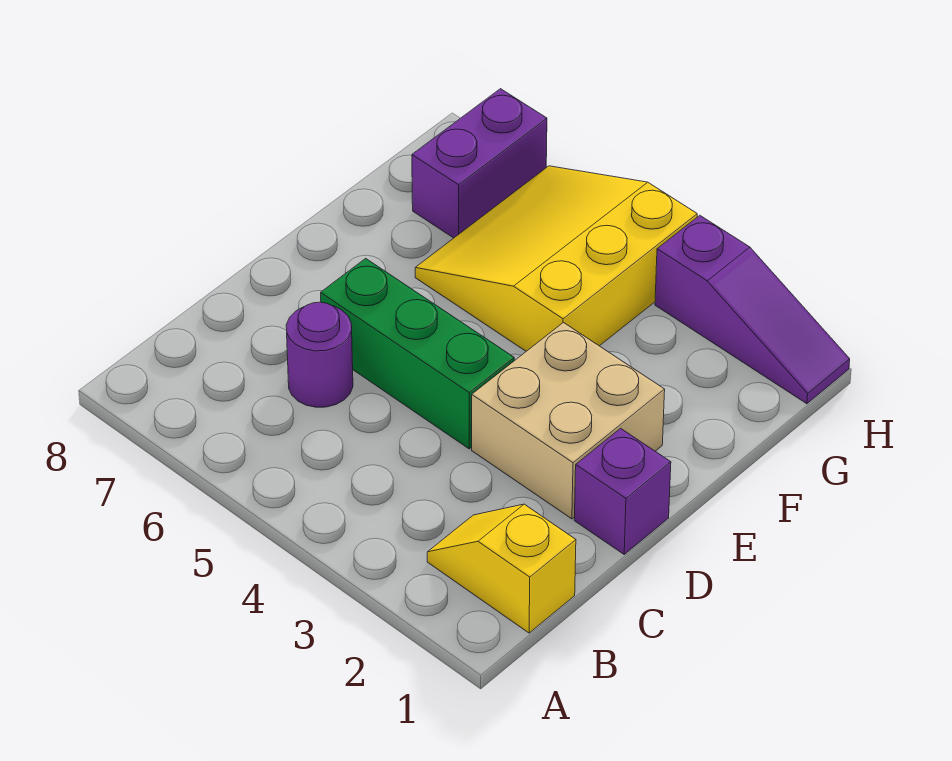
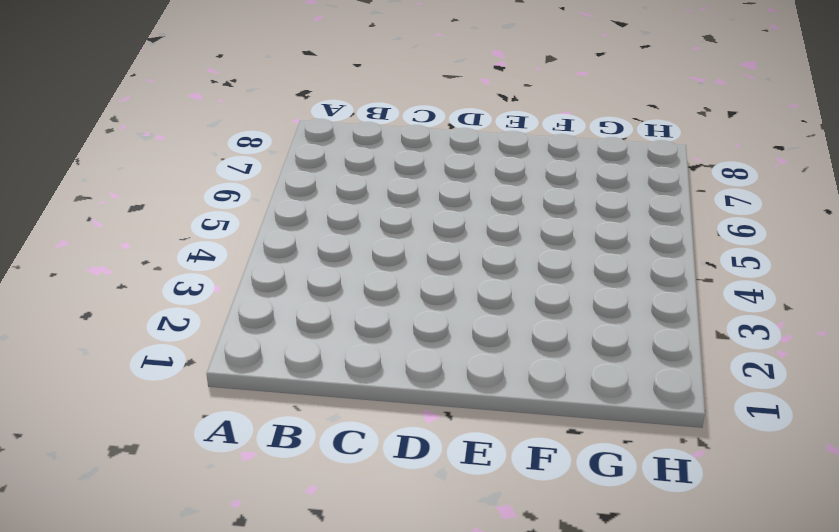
none -> yellow 1x2 slope [427,504,576,633]
none -> purple 1x1 round brick [286,302,353,407]

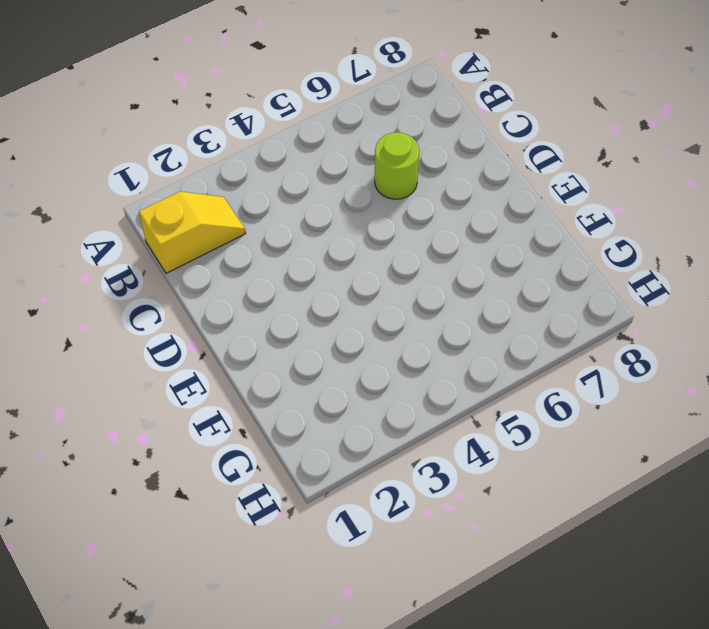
lime 1x1 round brick [375,132,419,199] -> purple 1x1 round brick [286,302,353,407]
none -> purple 1x1 brick [574,428,671,554]
none -> tan 2x2 brick [472,323,665,519]

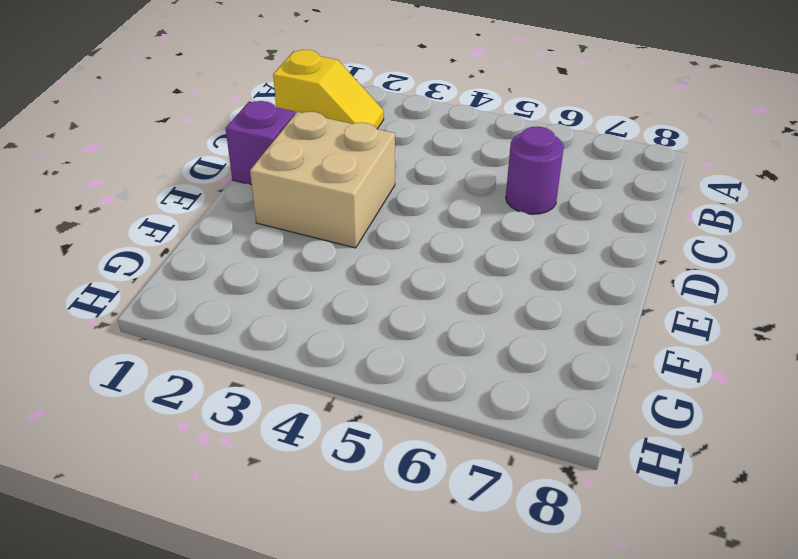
none -> green 1x3 brick [321,258,514,449]
none -> yellow 3x3 slope [415,166,697,351]

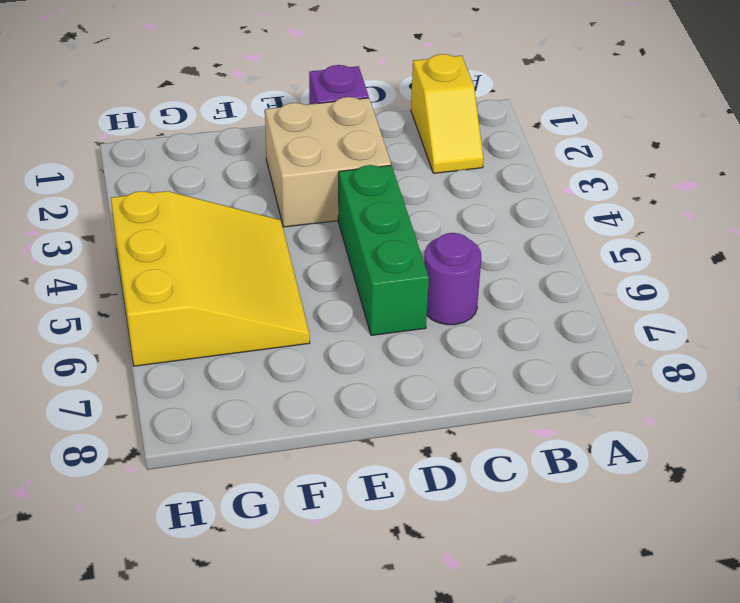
yellow 3x3 slope [111,191,310,366] -> yellow 3x3 slope turned to [415,166,697,351]
none -> purple 1x2 brick [412,89,547,238]
none -> purple 1x3 slope [655,215,850,404]

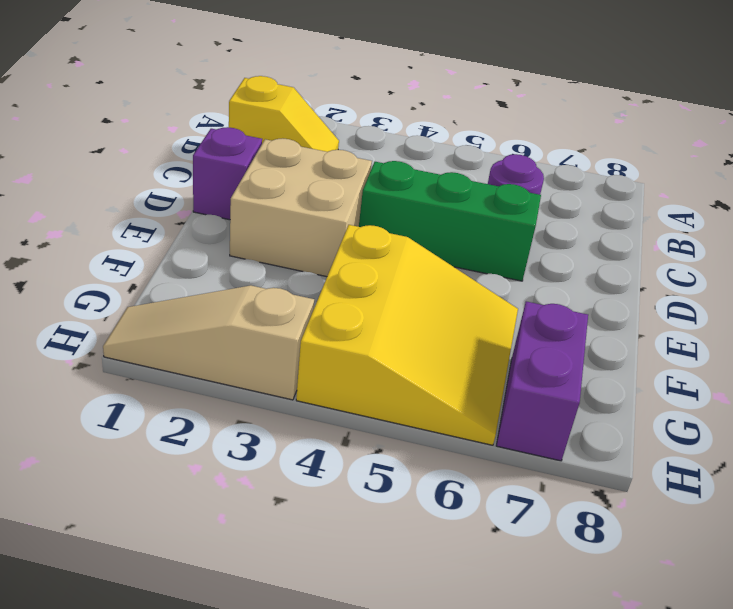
tan 1x3 slope [103,286,314,400] -> purple 1x3 slope [655,215,850,404]

